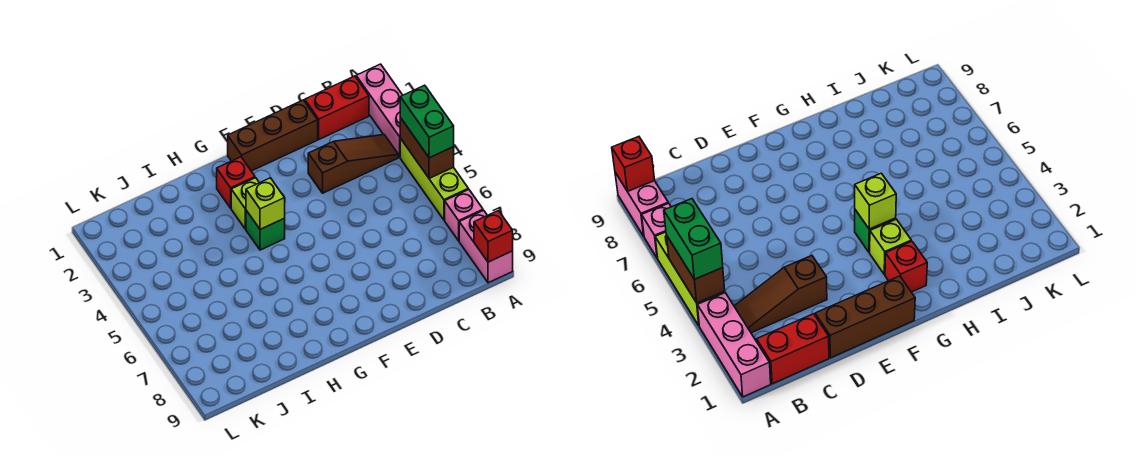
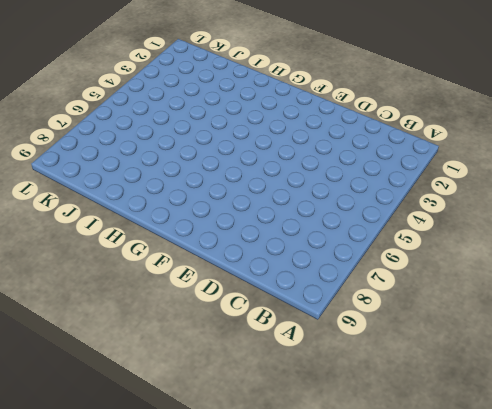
none -> pink 1x3 brick [356,64,403,157]
none -> lime 1x3 brick [400,138,468,220]
none -> pink 1x1 brick [445,189,483,241]

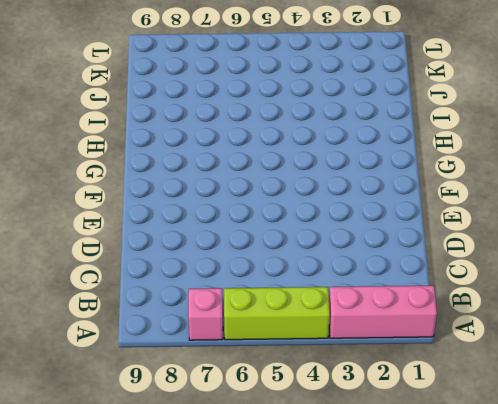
none -> pink 1x2 brick [459,210,513,283]
none -> red 1x2 brick [305,76,369,139]
none -> brown 1x3 slope [308,135,398,193]

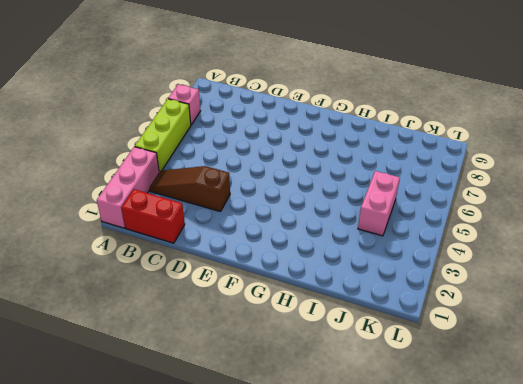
pink 1x2 brick [358,171,400,236] -> pink 1x2 brick moved to [459,210,513,283]
none -> brown 1x3 brick [228,100,318,171]
none -> red 1x1 brick [217,157,255,208]
none -> lime 1x1 brick [231,178,259,229]

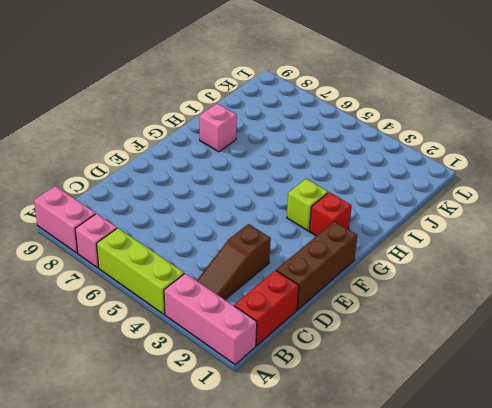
pink 1x1 brick [200,103,237,152] -> none
none -> green 1x1 brick [246,210,285,250]
none -> brown 1x2 brick [400,118,454,178]
none -> red 1x1 brick [474,211,513,262]

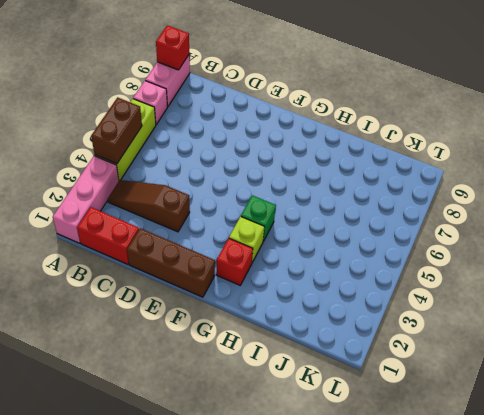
none -> lime 1x1 brick [246,178,285,229]
none -> green 1x2 brick [400,85,454,158]

